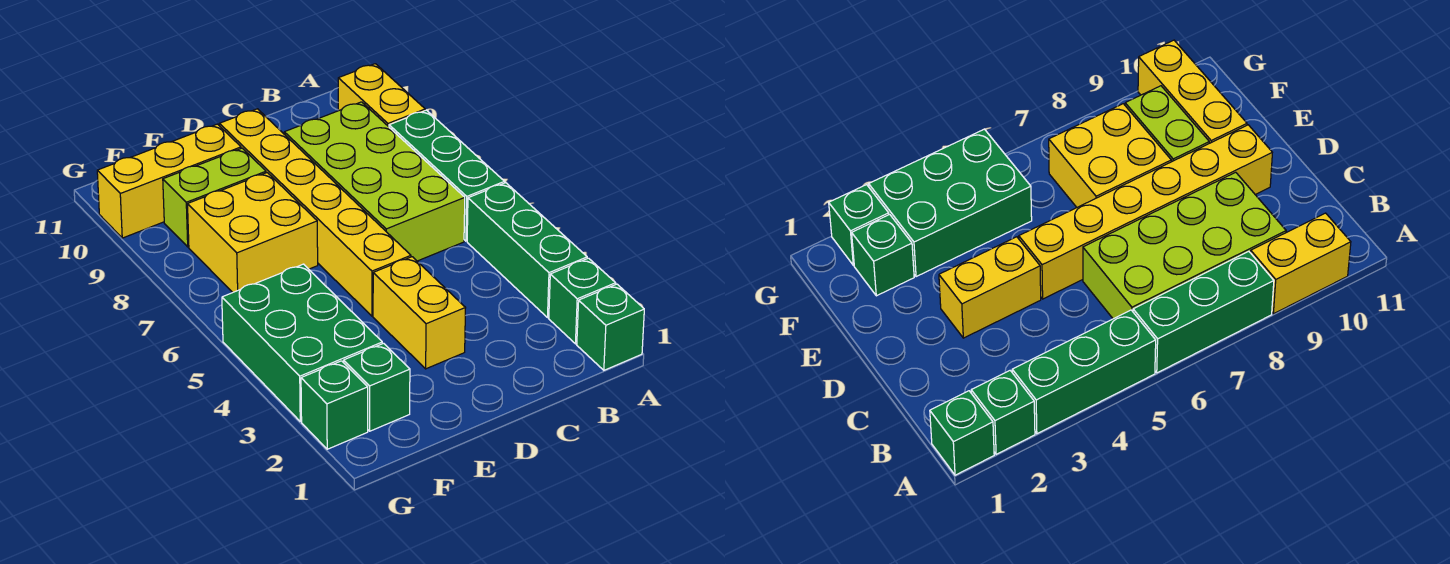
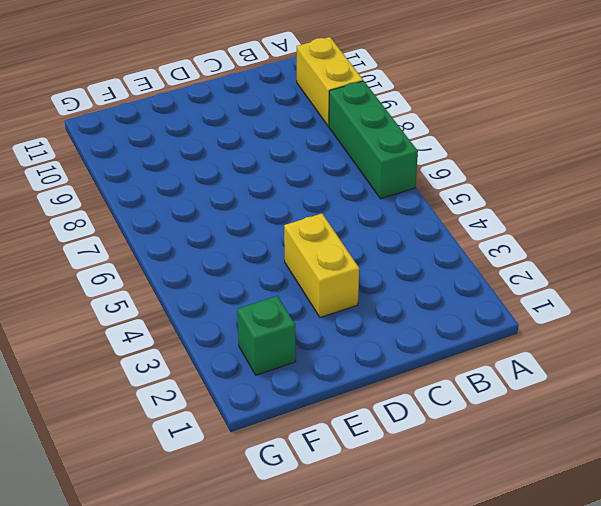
none -> green 1x1 brick [577,284,644,370]
none -> green 1x1 brick [549,258,616,344]
none -> green 1x3 brick [467,183,587,318]

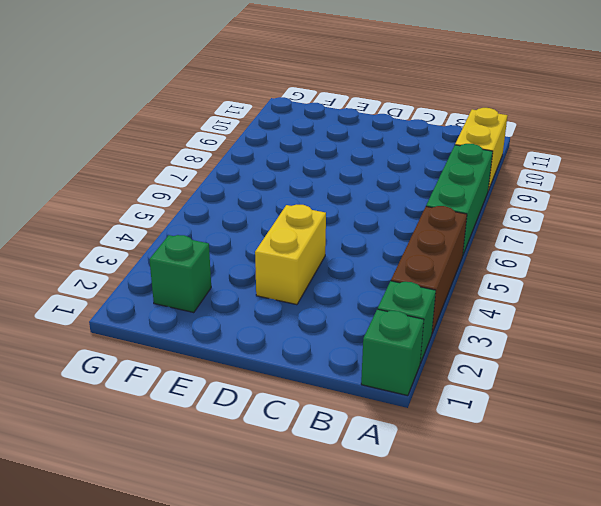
brown 1x3 brick [391,206,467,333] -> green 1x3 brick [467,183,587,318]
none -> lime 2x4 brick [284,102,465,261]
none -> yellow 1x6 brick [219,109,411,316]
none -> yellow 2x2 brick [188,173,318,292]

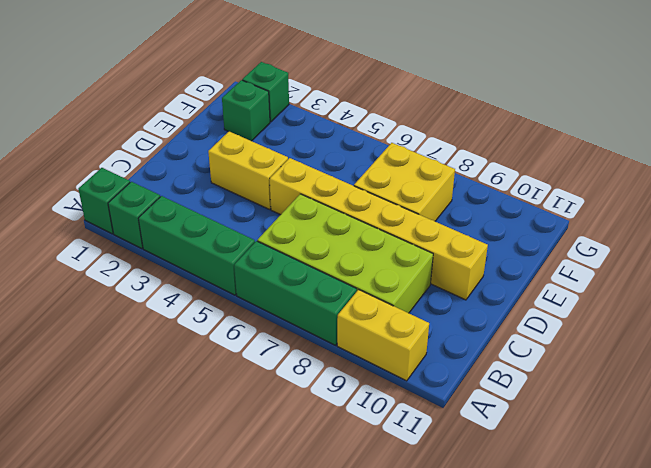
none -> lime 1x2 brick [163,148,266,247]
none -> yellow 1x3 brick [97,124,241,238]
none -> green 2x3 brick [222,264,382,421]

